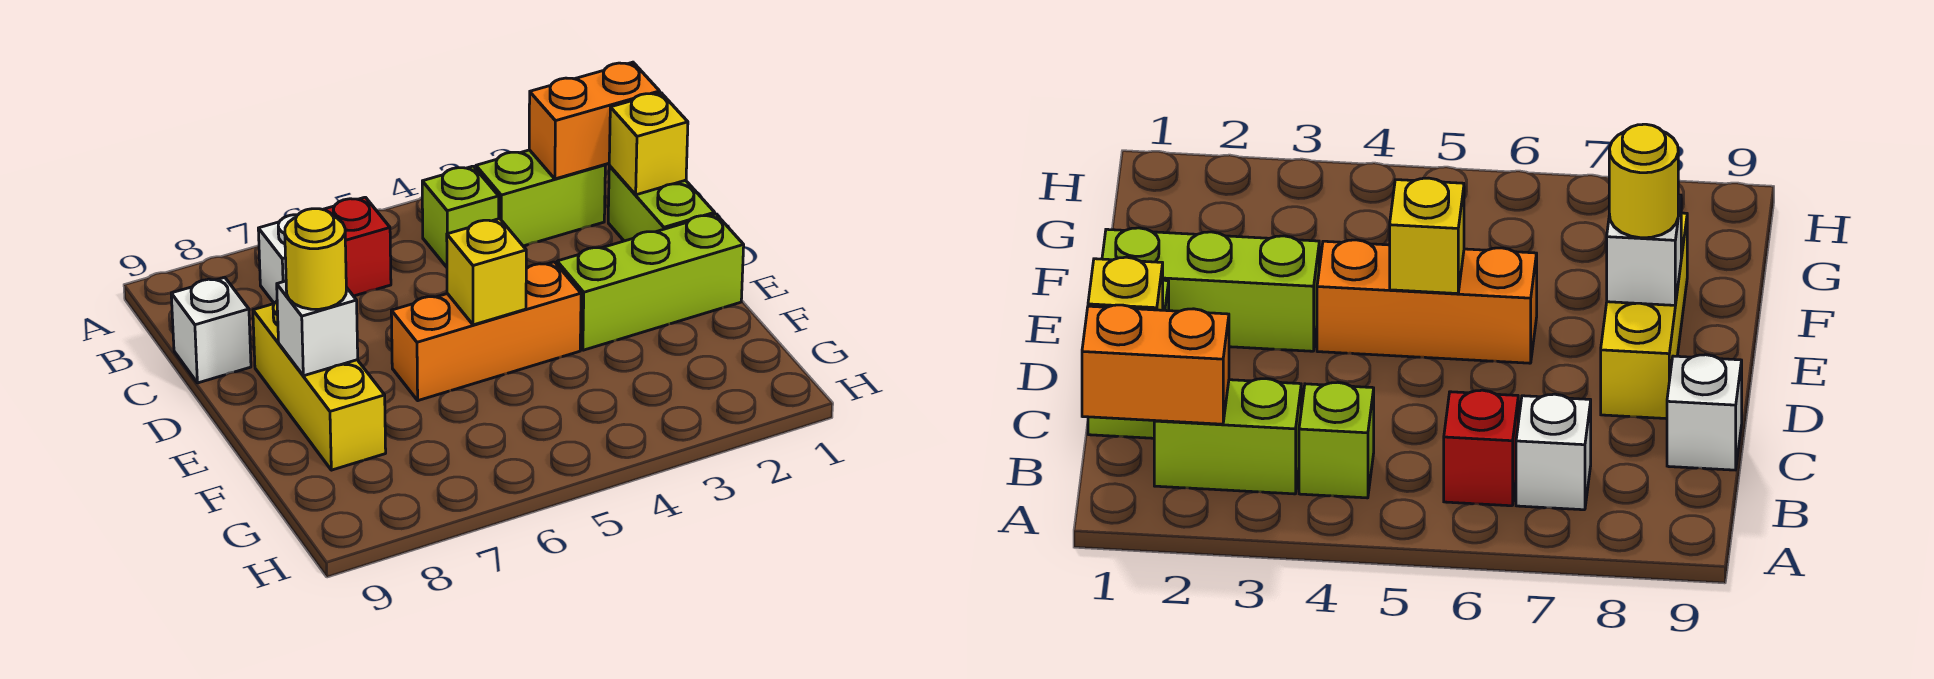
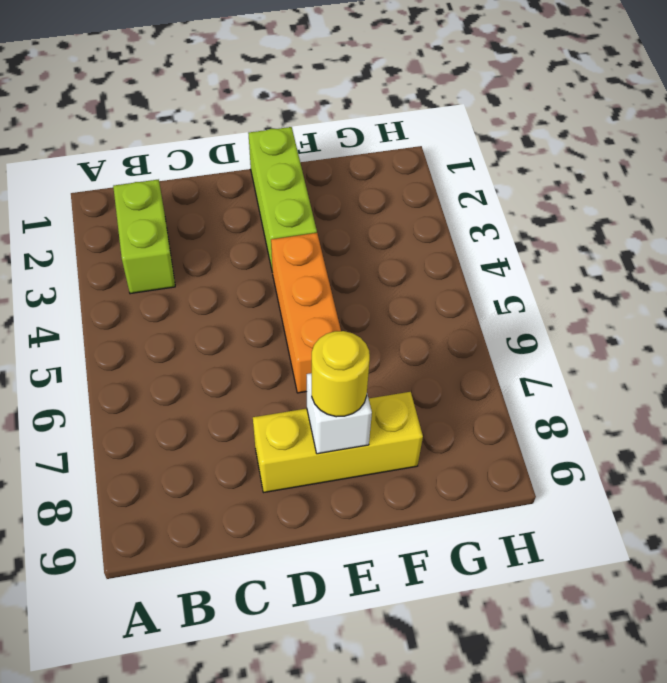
none -> lime 1x1 brick [422,166,499,267]
none -> red 1x1 brick [323,197,391,296]
none -> white 1x1 brick [258,215,297,304]

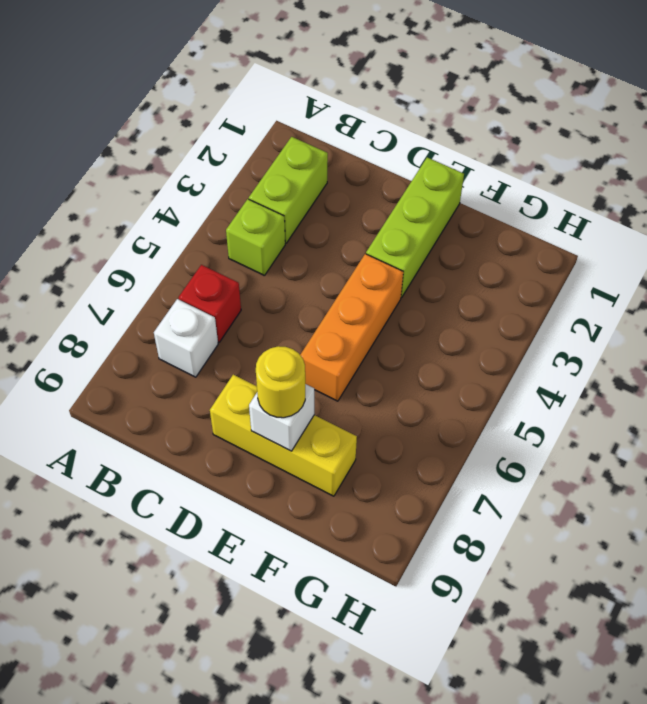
none -> lime 1x2 brick [608,166,715,241]
none -> white 1x1 brick [171,277,251,383]
none -> orange 1x2 brick [529,62,660,179]

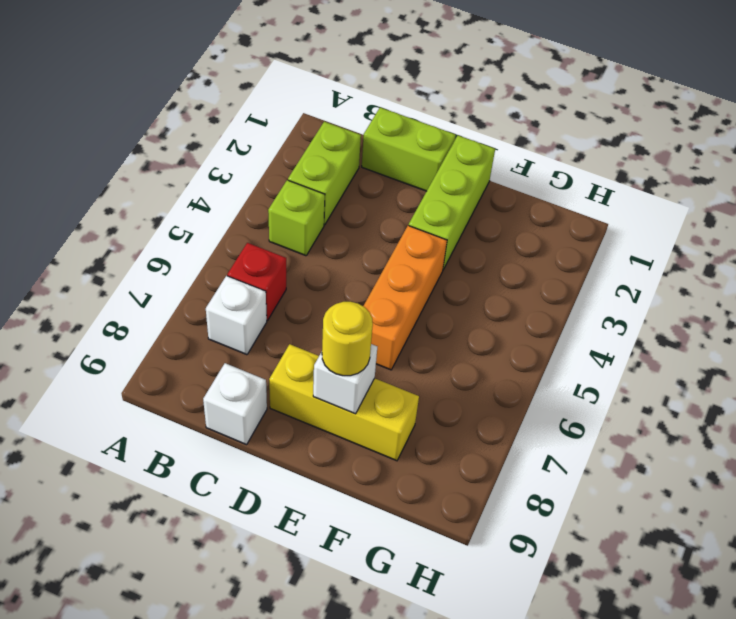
none -> orange 1x2 brick [529,62,660,179]
none -> yellow 1x1 brick [609,93,688,195]
none -> yellow 1x1 brick [447,219,526,325]

